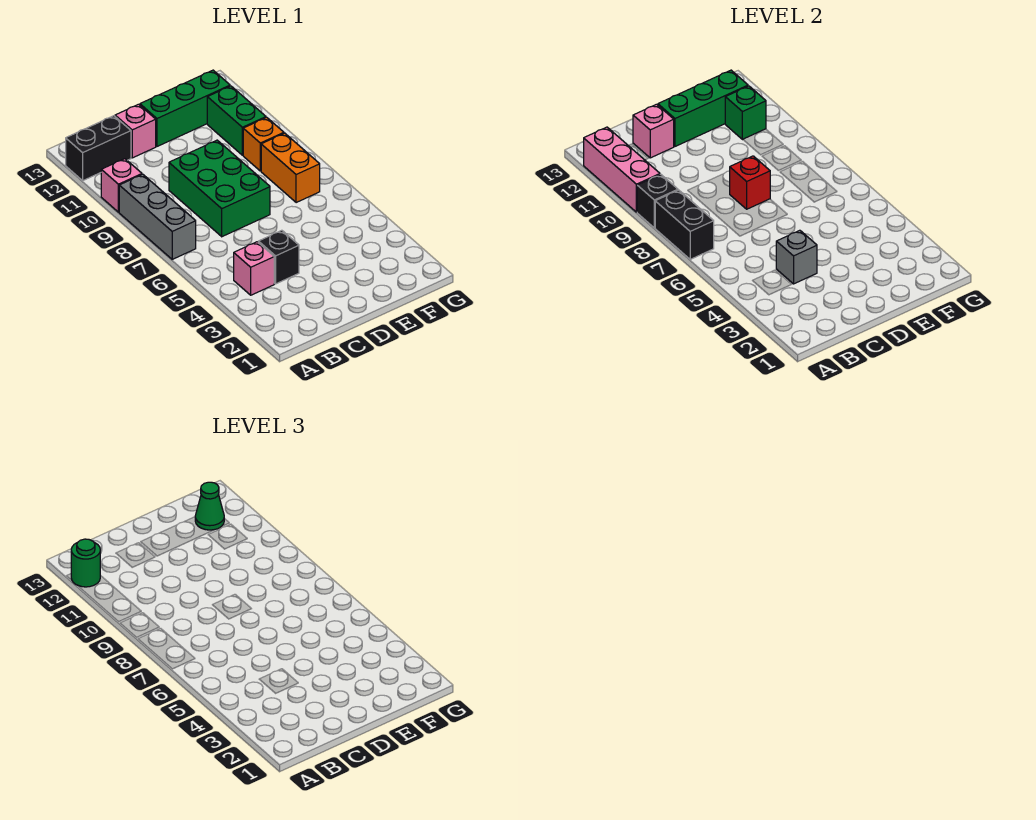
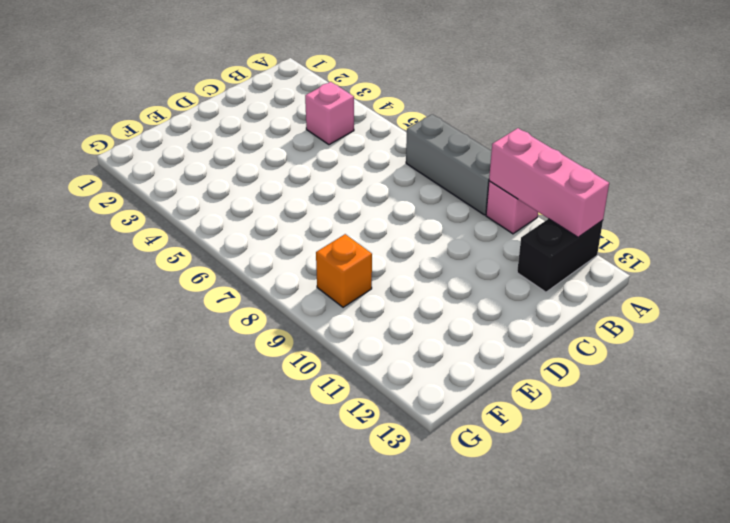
none -> black 1x1 brick [258,230,299,284]
none -> green 2x3 brick [169,140,270,237]
none -> pink 1x1 brick [115,104,156,158]

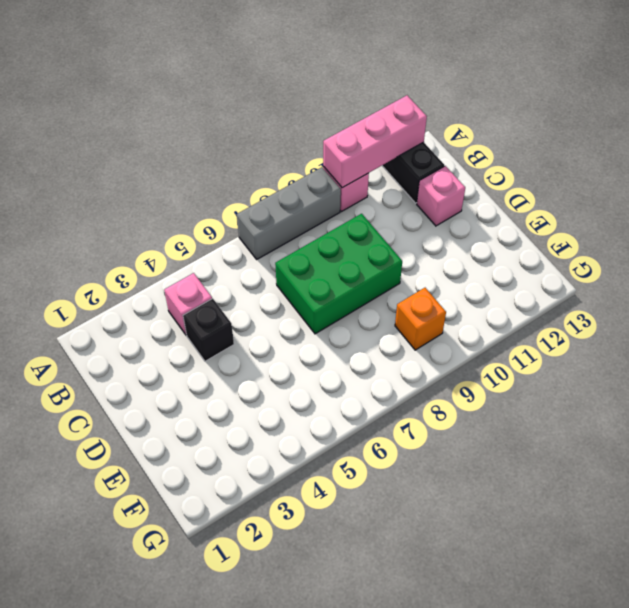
none -> green 1x3 brick [140,70,230,146]
none -> orange 1x2 brick [261,133,320,203]
none -> green 1x2 brick [207,86,266,155]

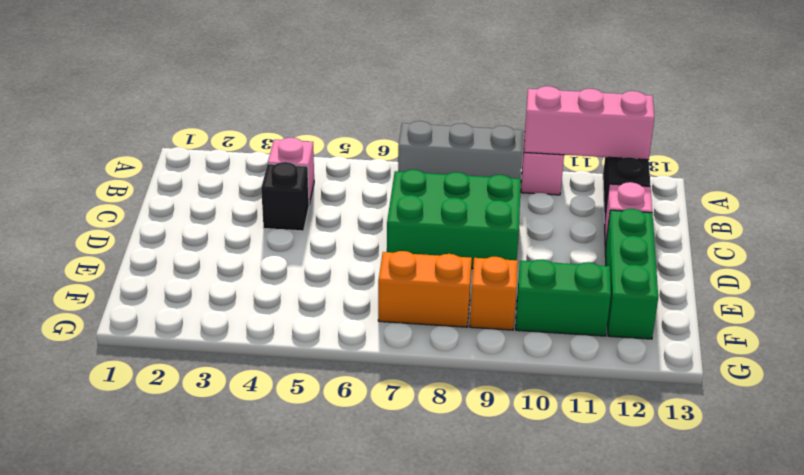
none -> black 1x2 brick [655,190,714,259]
none -> black 1x1 brick [637,174,678,228]
none -> grey 1x1 brick [776,230,817,284]

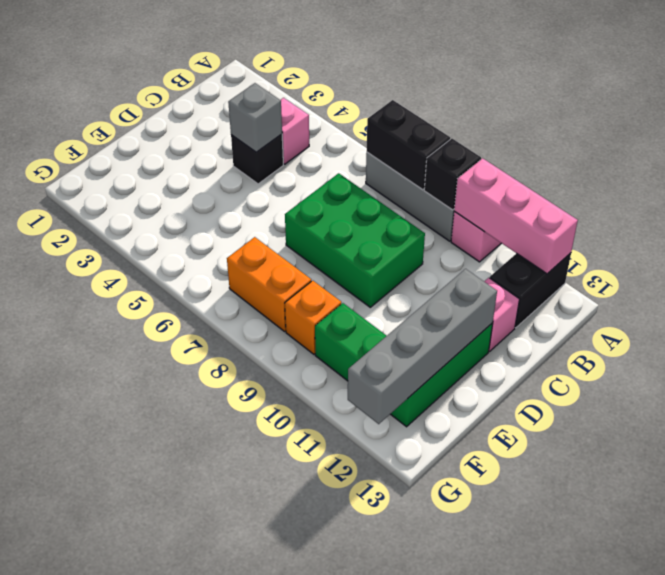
grey 1x4 brick [348,269,497,424] -> green 1x3 brick [658,70,748,146]
none -> pink 1x1 brick [633,104,674,158]
none -> red 1x1 brick [730,156,770,209]
none -> green 1x1 brick [725,86,766,140]

